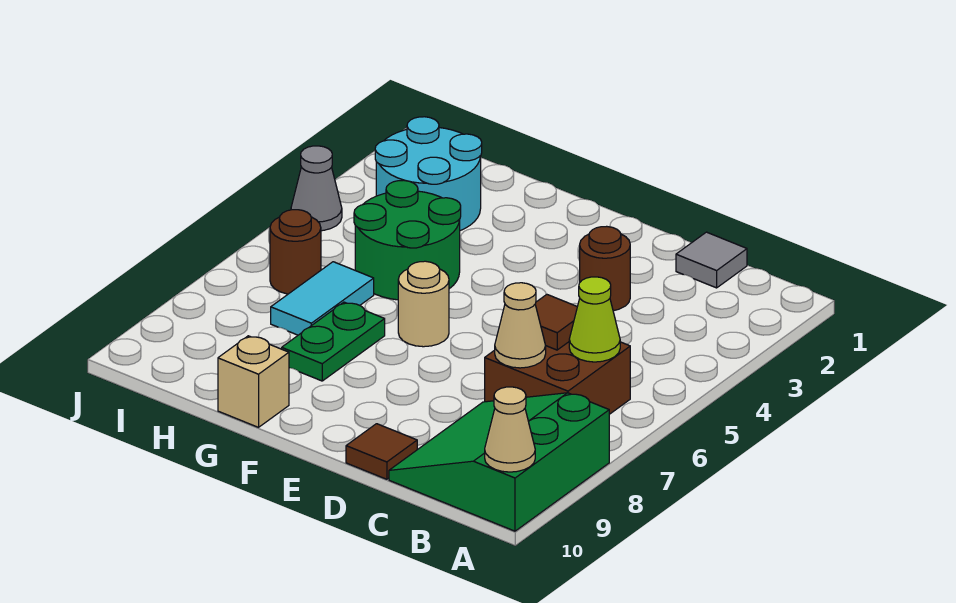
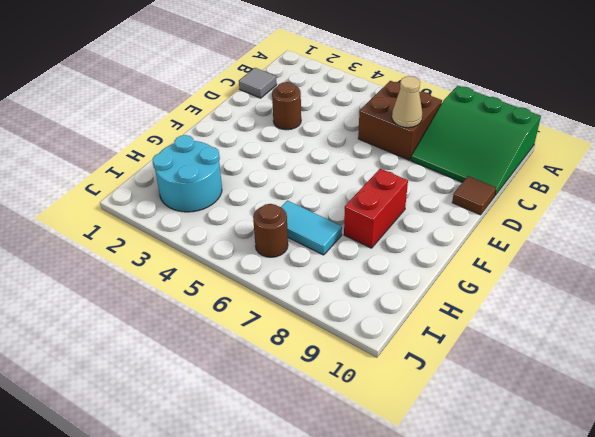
red 1x2 brick [344,169,408,248] -> green 1x2 plate [282,302,385,381]
none -> tan 1x1 round brick [398,261,449,347]
none -> green 2x2 round brick [354,180,461,300]
none -> tan 1x1 brick [218,336,289,427]

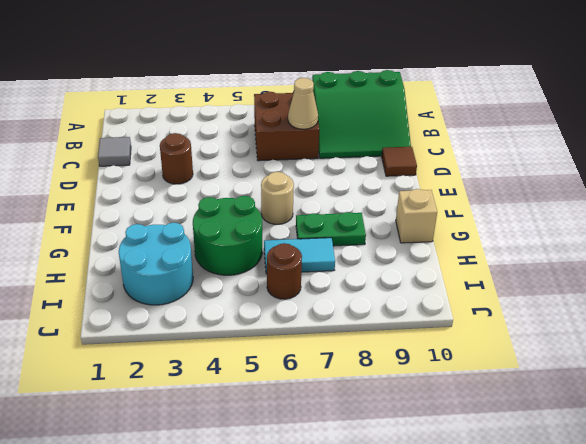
none -> grey 1x1 cone [291,146,342,231]
none -> tan 1x1 cone [485,387,535,472]
none -> lime 1x1 cone [569,277,620,362]

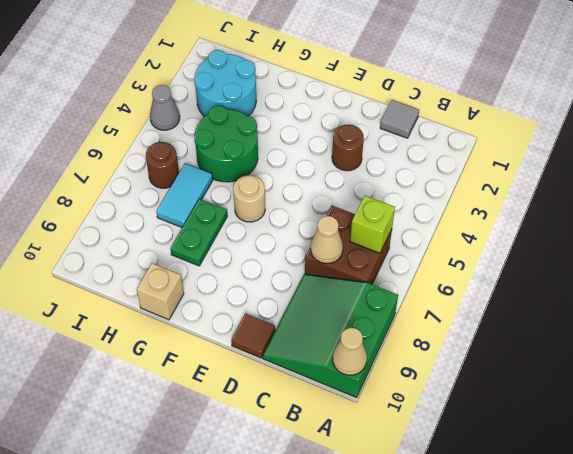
lime 1x1 brick [350,196,395,253] -> lime 1x1 cone [569,277,620,362]
none -> brown 1x1 tile [535,294,577,350]

